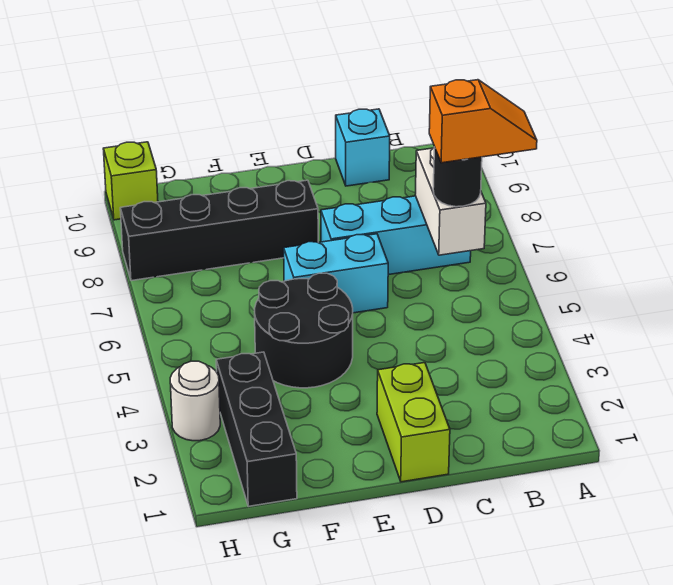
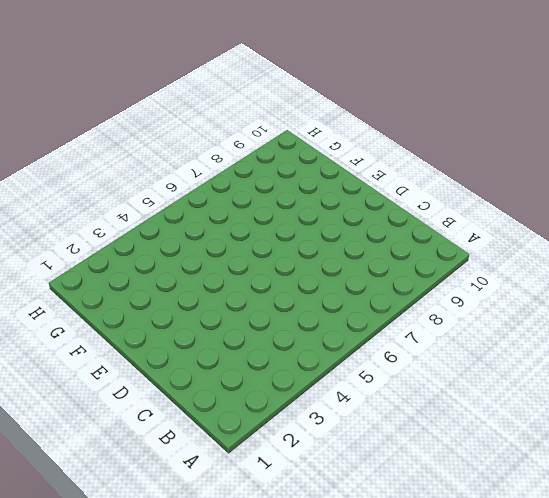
none -> cyan 1x3 brick [321,196,471,275]
none -> cyan 1x1 brick [336,109,390,186]
none -> lime 1x2 brick [377,363,450,482]

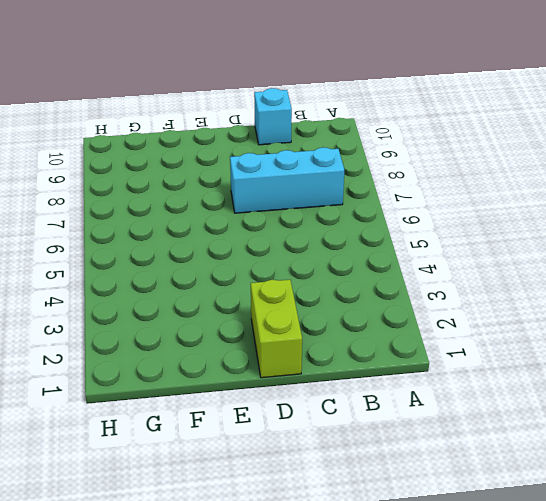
none -> cyan 1x2 brick [284,234,388,313]
none -> black 2x2 round brick [255,273,353,388]
none -> black 1x4 brick [120,180,318,281]

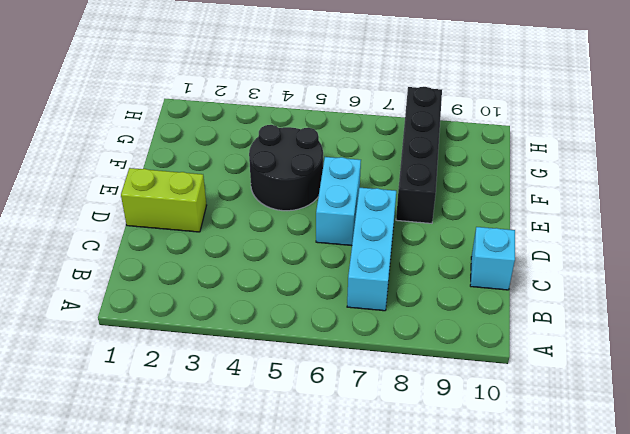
none -> black 1x3 brick [216,352,297,506]
none -> white 1x1 round brick [170,361,220,441]
none -> lime 1x1 brick [103,142,158,220]

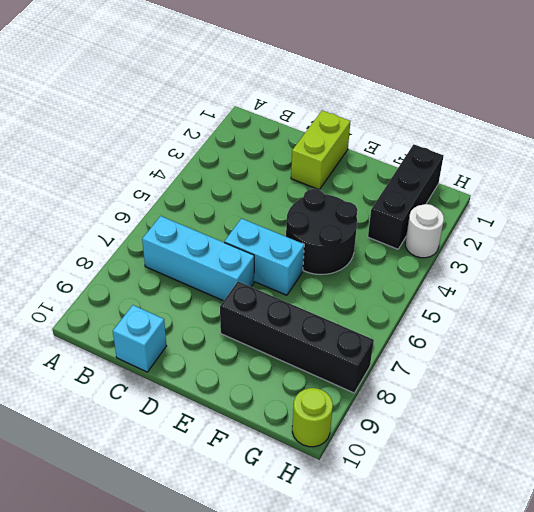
lime 1x1 round brick [292,388,333,447] -> lime 1x1 brick [103,142,158,220]
none -> white 1x2 brick [415,148,486,255]
none -> black 1x1 round brick [433,147,482,207]
none -> orange 1x2 slope [429,80,537,163]

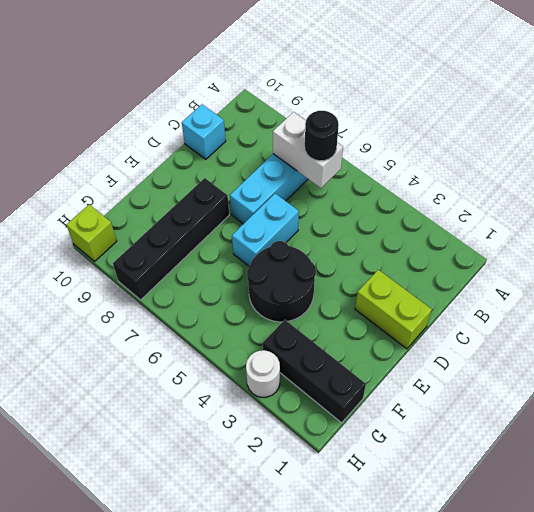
none -> orange 1x2 slope [429,80,537,163]

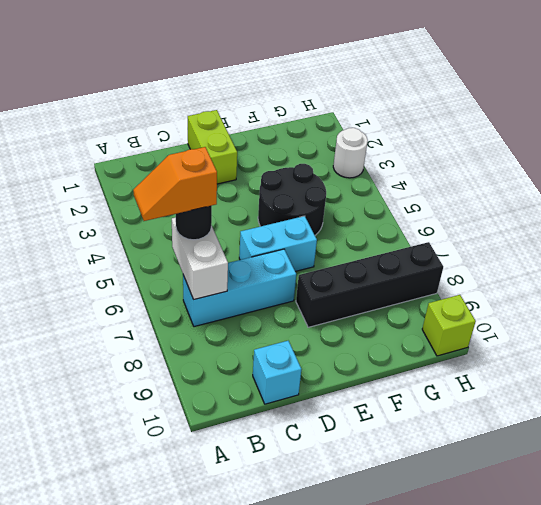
none -> black 1x3 brick [216,352,297,506]

